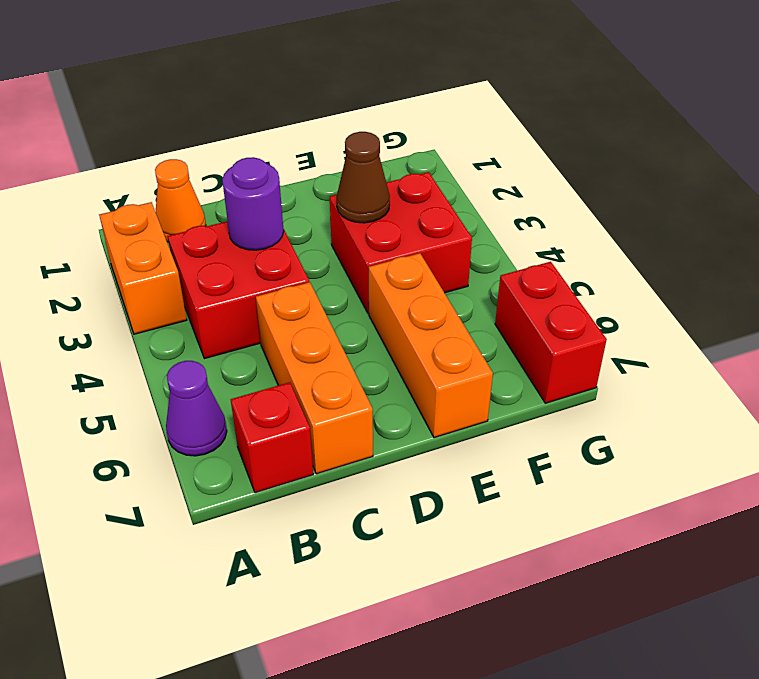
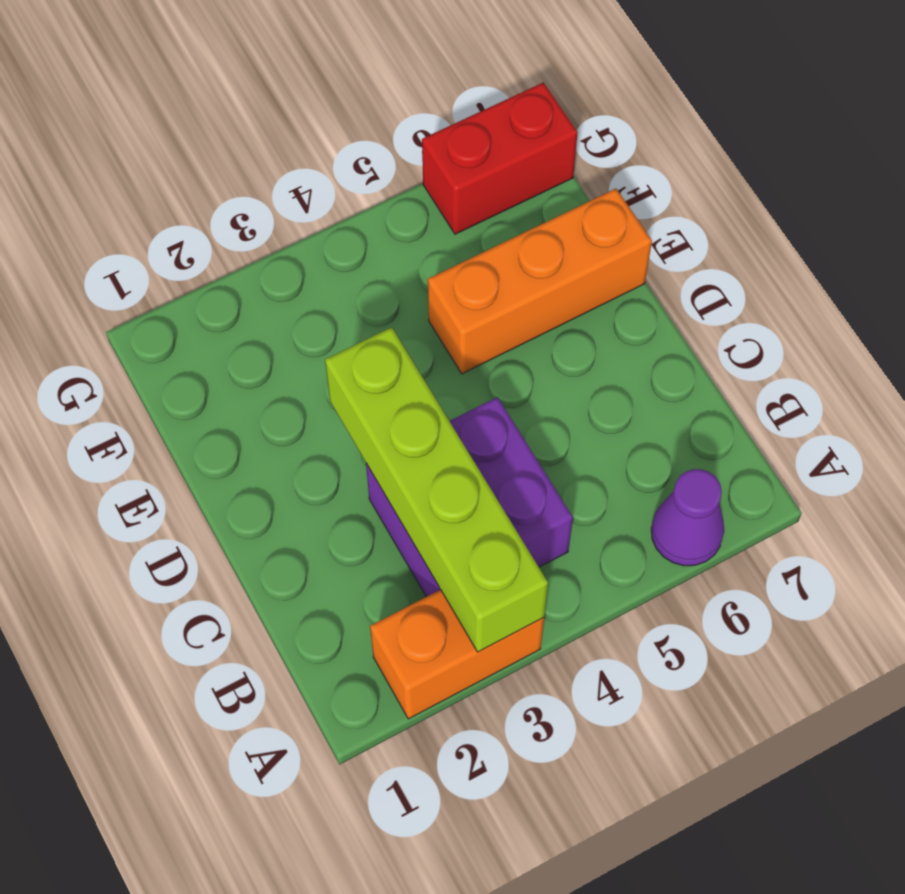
lime 1x4 brick [325,327,548,652] -> purple 1x1 round brick [222,157,284,250]
purple 2x2 brick [366,397,573,597] -> red 2x2 brick [168,221,309,359]
none -> orange 1x1 cone [155,159,206,242]
none -> red 1x1 brick [231,382,313,493]

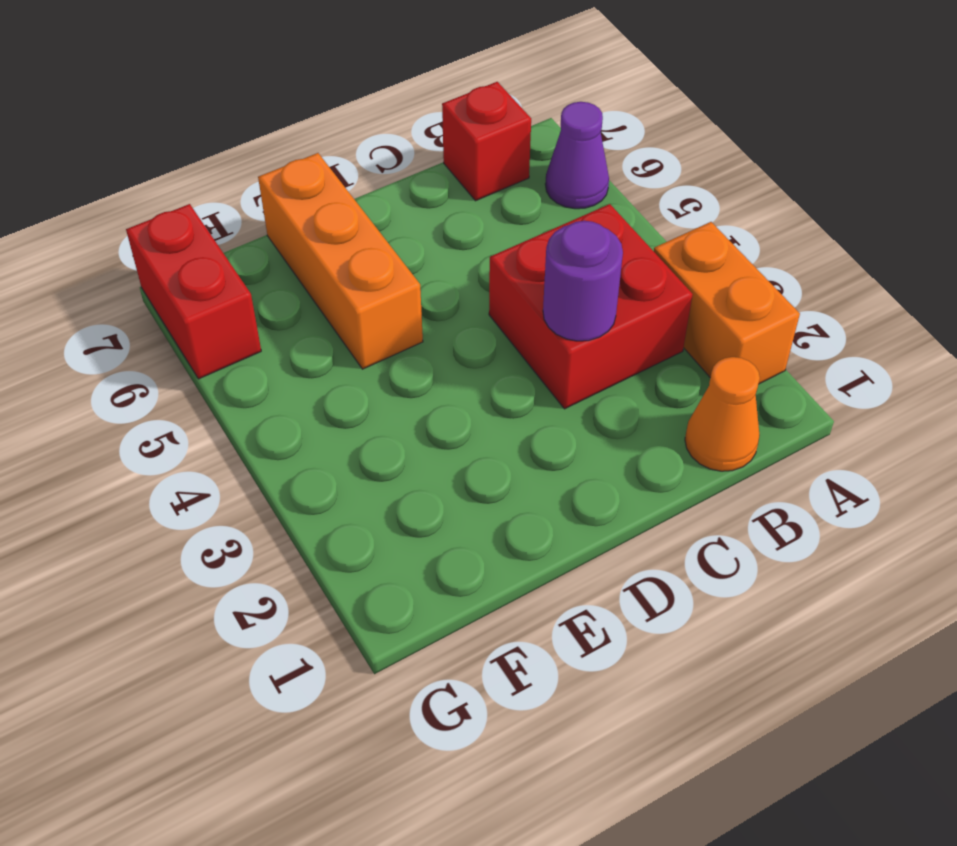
none -> orange 1x3 brick [256,282,373,474]
none -> red 2x2 brick [330,172,472,314]

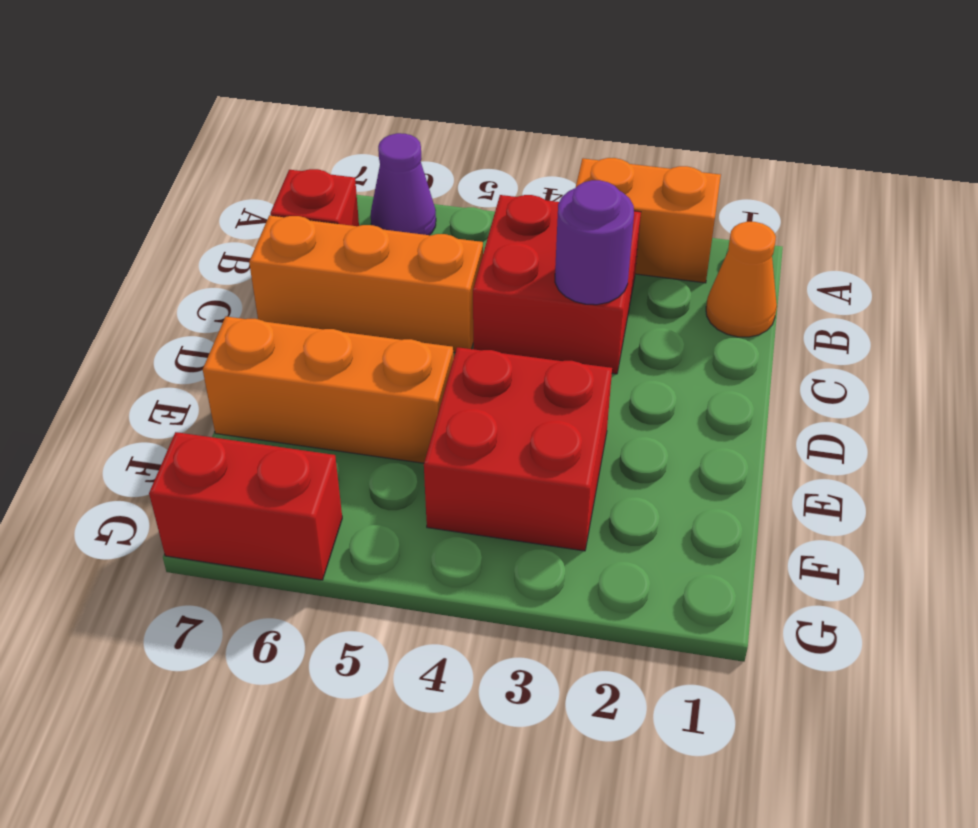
none -> brown 1x1 cone [337,132,390,223]

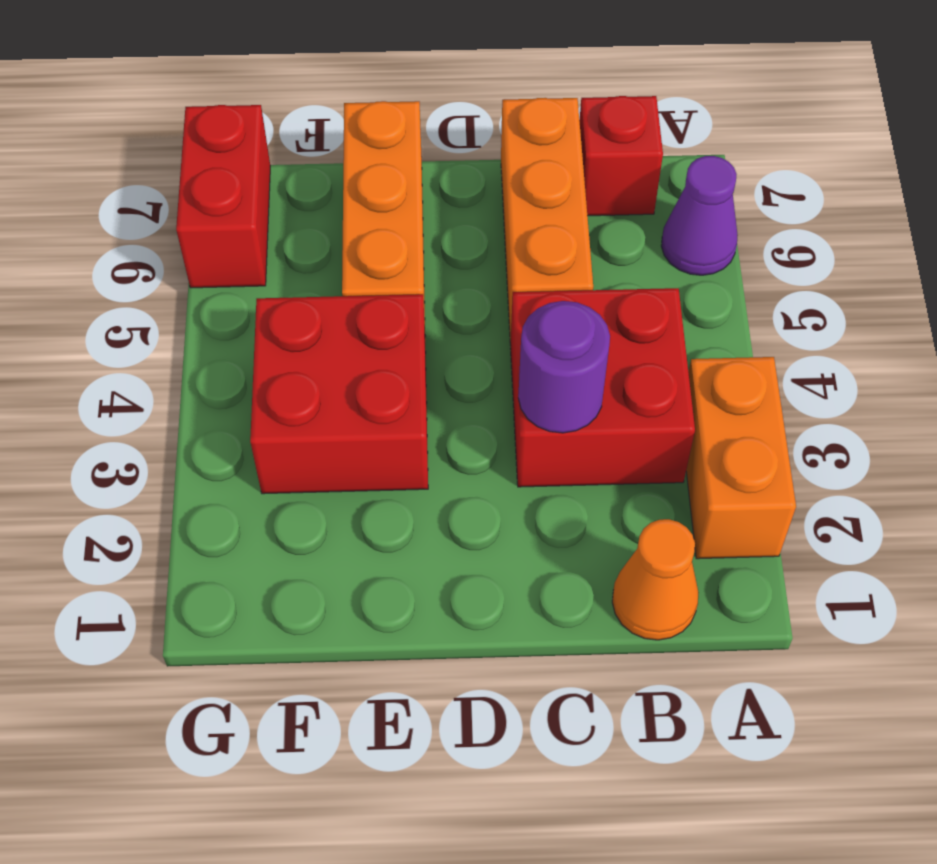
none -> brown 1x1 cone [337,132,390,223]

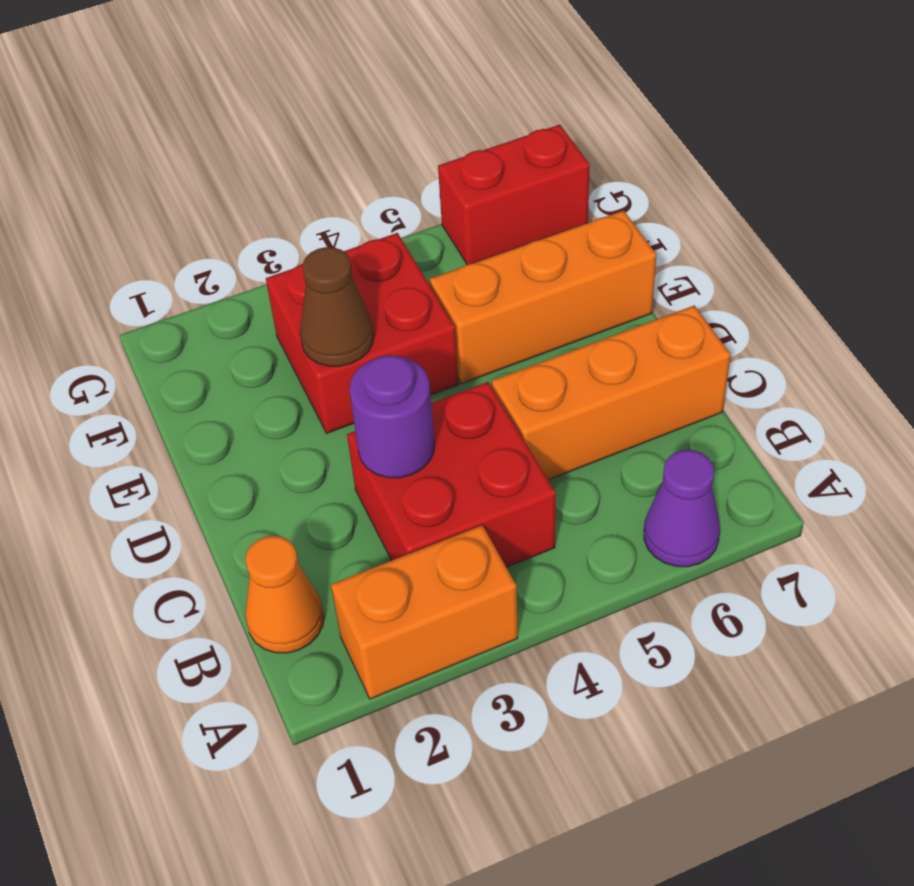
none -> red 1x1 brick [231,382,313,493]

